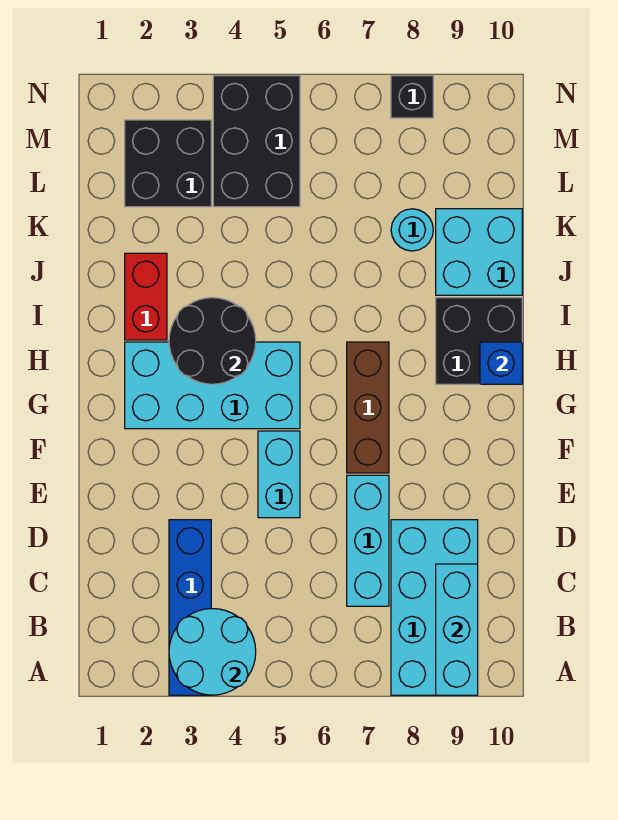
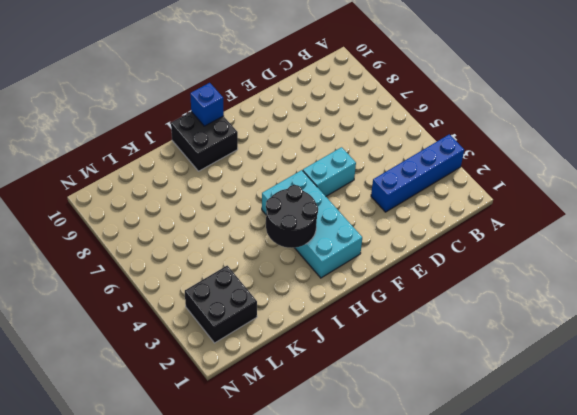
none -> cyan 2x4 brick [391,520,478,695]
none -> cyan 1x3 brick [347,475,389,606]
none -> brown 1x3 brick [347,342,389,473]

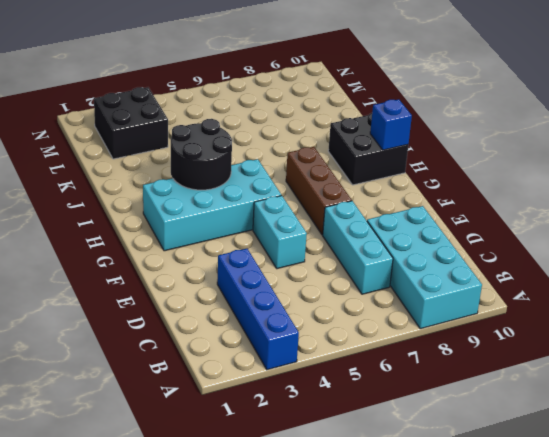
none -> red 1x2 brick [125,253,167,340]
none -> cyan 2x2 brick [436,209,522,295]
none -> cyan 1x1 round brick [391,209,433,251]

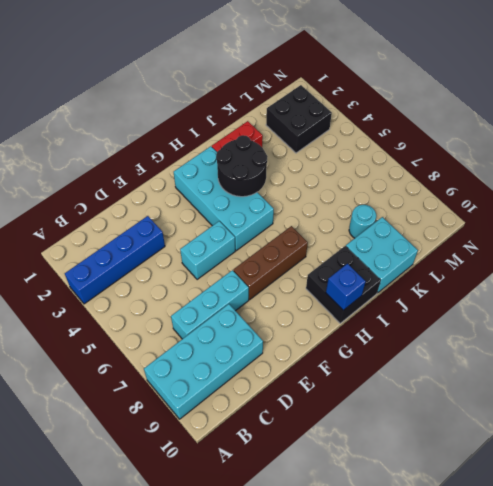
none -> black 2x3 brick [213,76,300,207]
none -> black 1x1 brick [391,76,433,118]
none -> cyan 2x2 round brick [169,609,256,695]

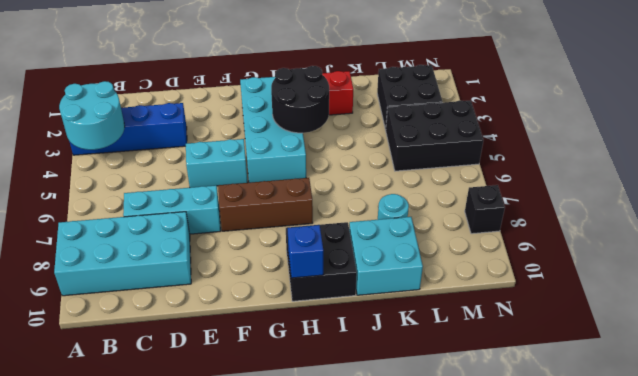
none -> cyan 1x3 brick [436,564,478,695]

